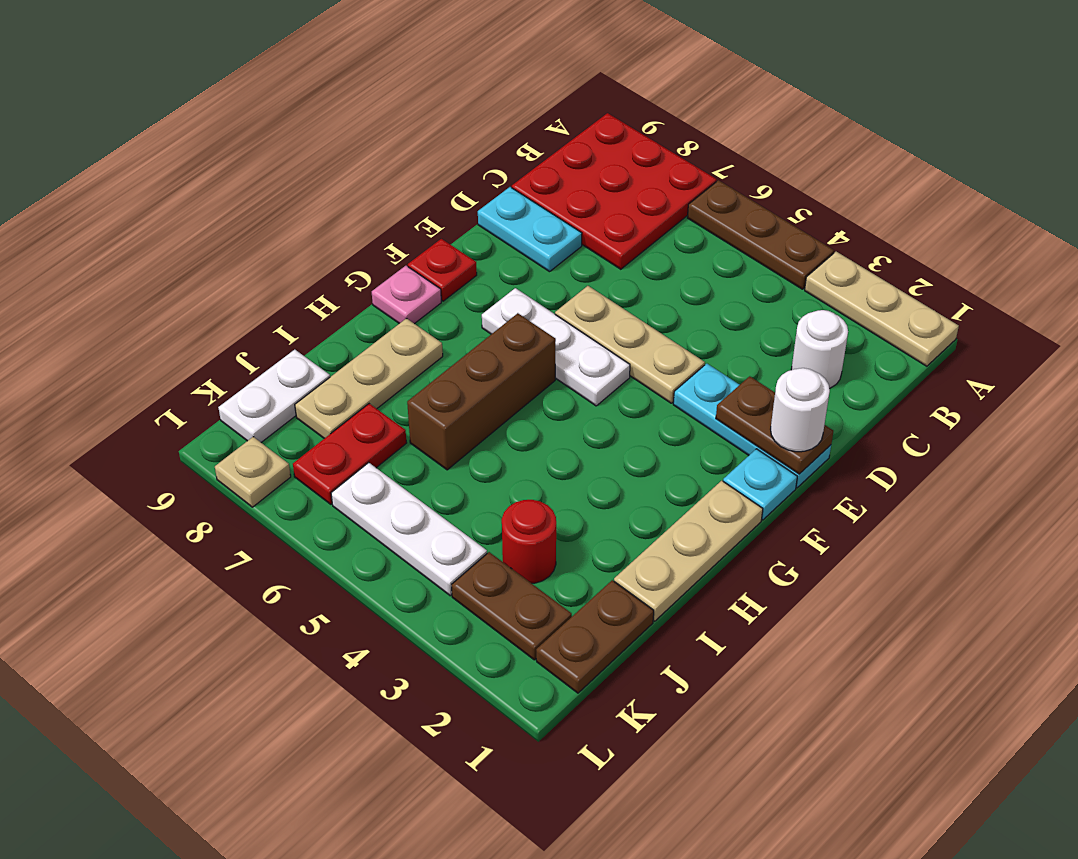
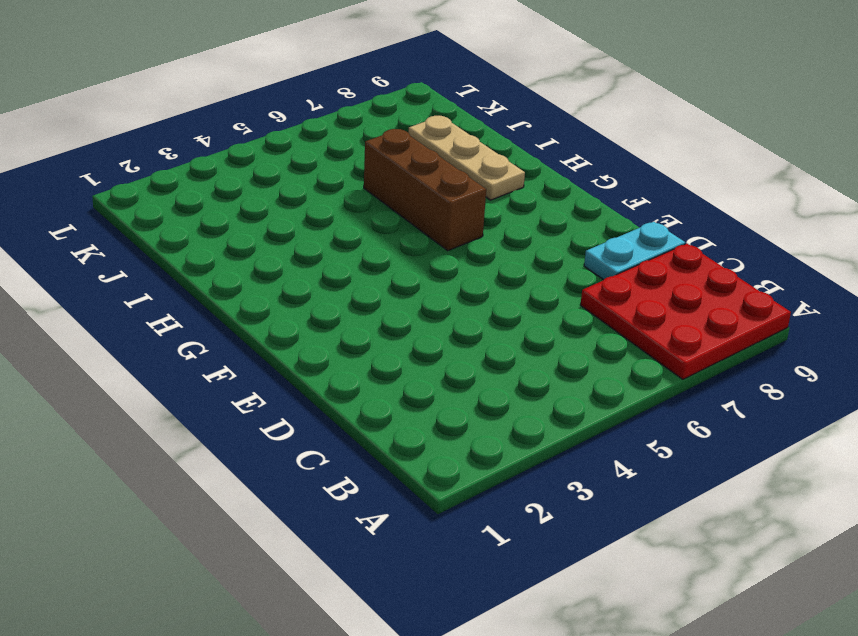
none -> tan 1x3 plate [805,252,959,366]
none -> brown 1x3 plate [687,180,834,289]
none -> white 1x1 round brick [791,310,848,388]

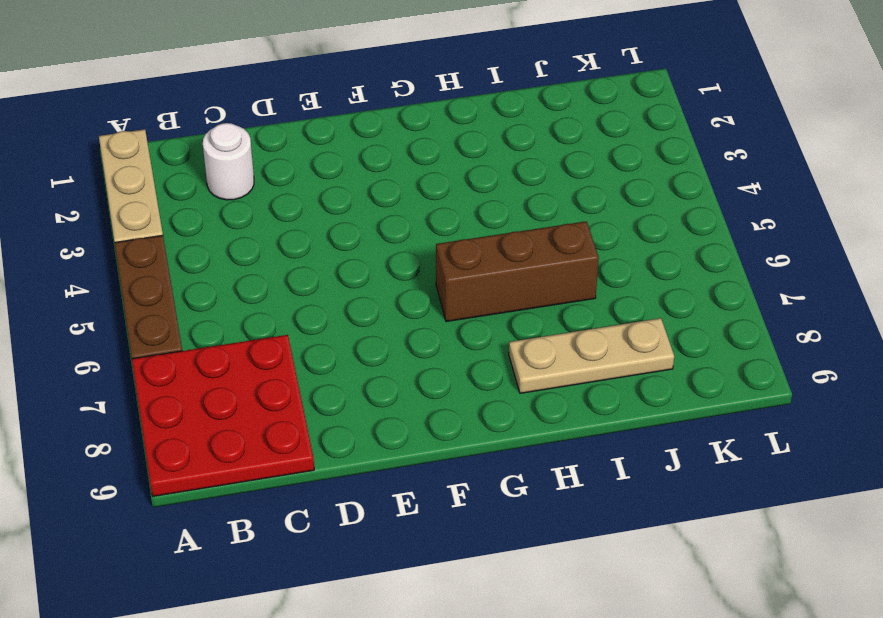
none -> cyan 1x2 plate [478,187,582,272]
none -> cyan 1x3 plate [673,364,831,488]
none -> tan 1x3 plate [555,286,705,403]

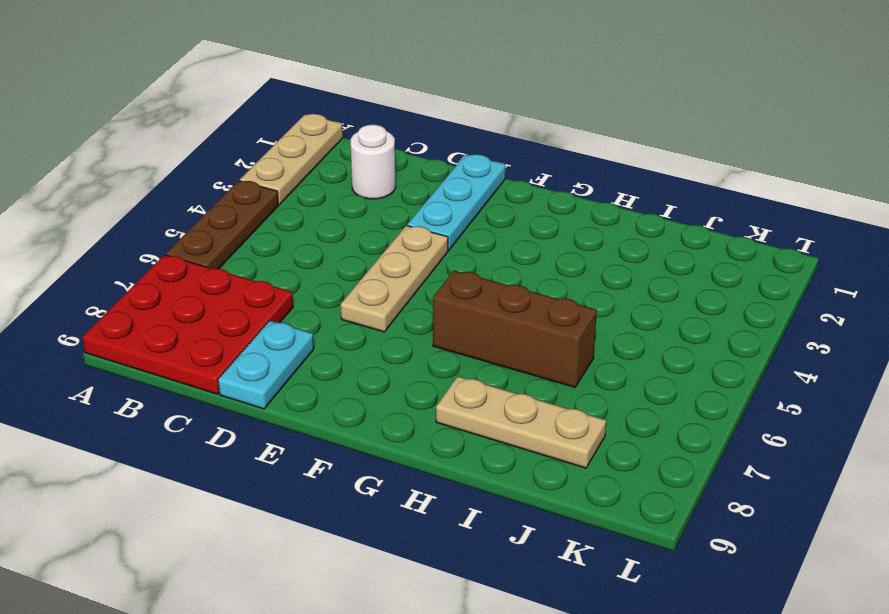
none -> cyan 1x1 plate [723,449,797,520]
none -> white 1x3 plate [482,288,630,406]
none -> red 1x1 plate [408,239,477,301]

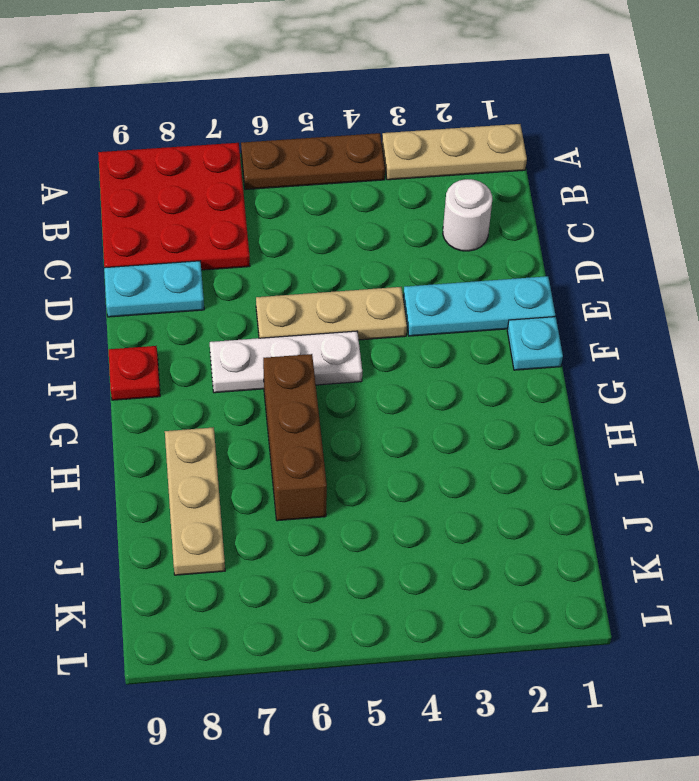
none -> tan 1x3 plate [614,481,763,621]
none -> pink 1x1 plate [372,266,441,324]
none -> brown 1x2 plate [536,580,654,693]

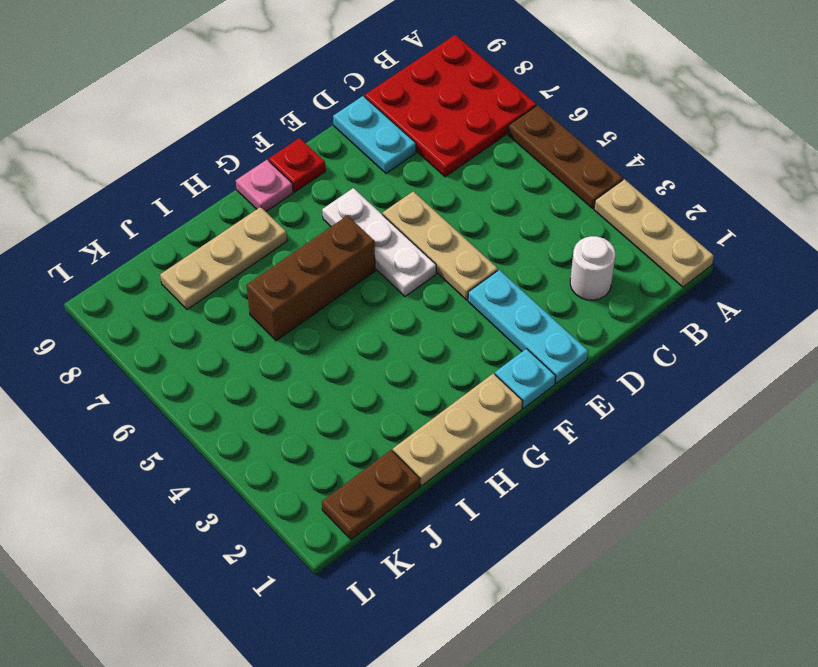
none -> red 1x1 round brick [502,500,556,583]
none -> red 1x2 plate [293,404,407,504]
none -> white 1x2 plate [218,350,330,442]

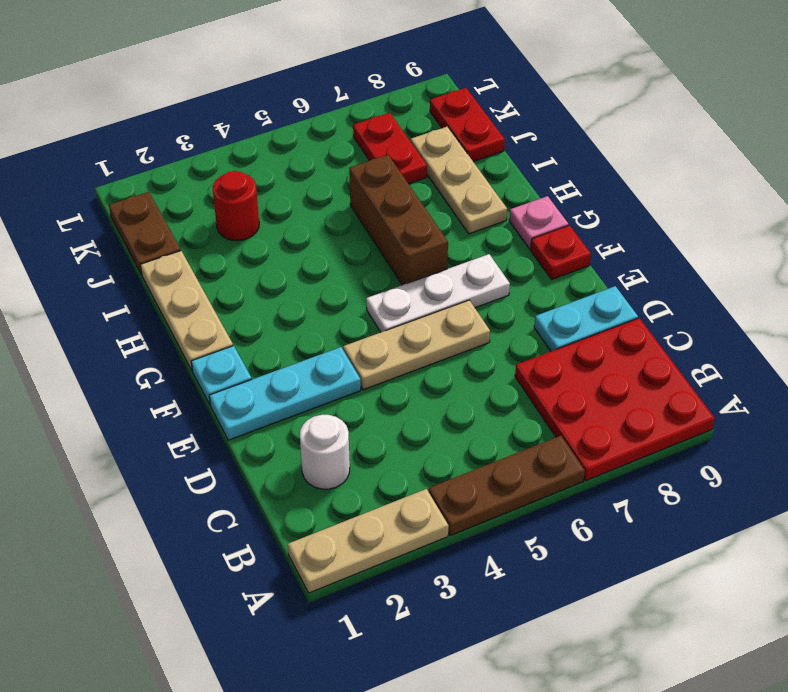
red 1x2 plate [430,88,505,162] -> white 1x2 plate [218,350,330,442]
none -> brown 1x2 plate [452,552,572,660]
none -> white 1x3 plate [331,463,487,596]
none -> tan 1x1 plate [215,437,291,507]

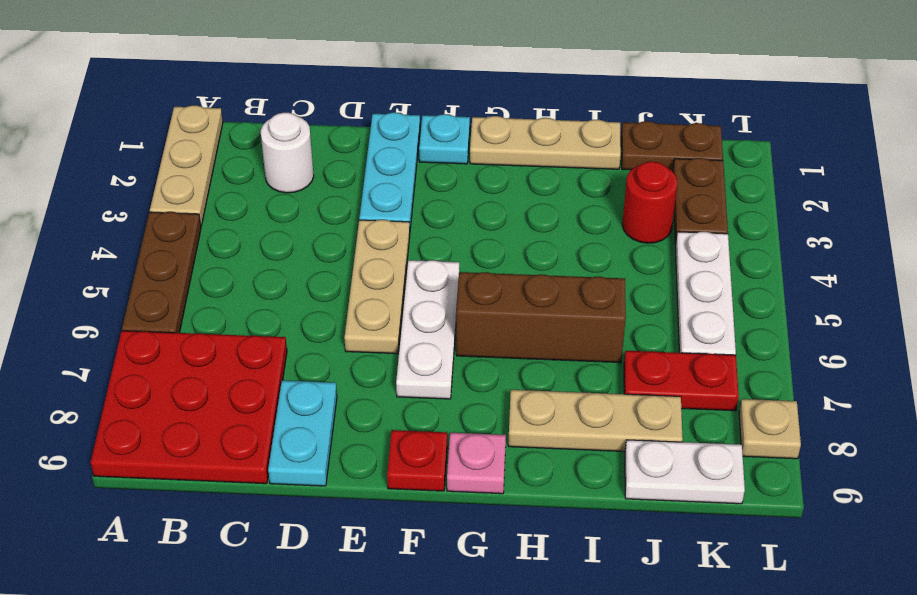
none -> brown 1x2 plate [716,376,833,474]
none -> white 1x1 round brick [771,368,830,452]

